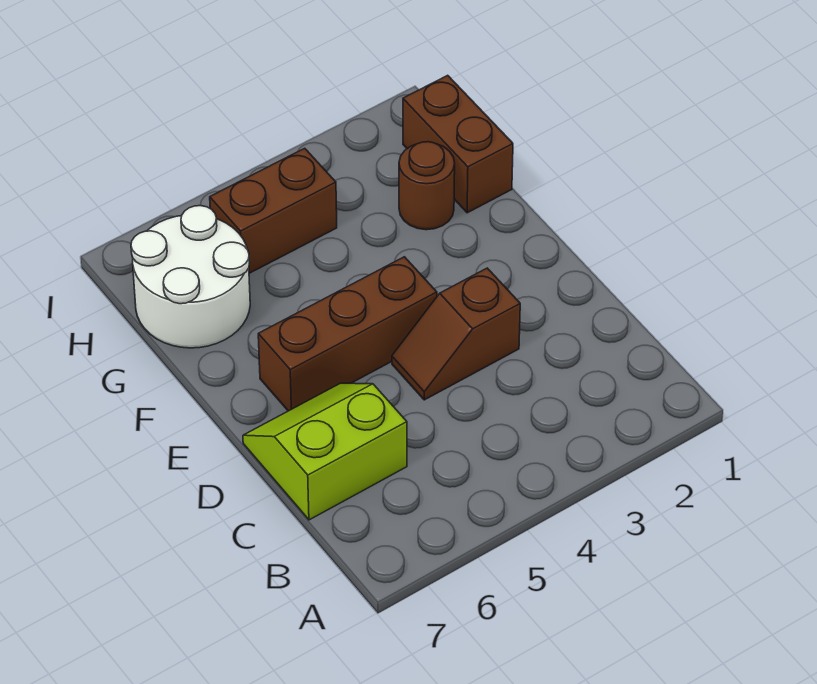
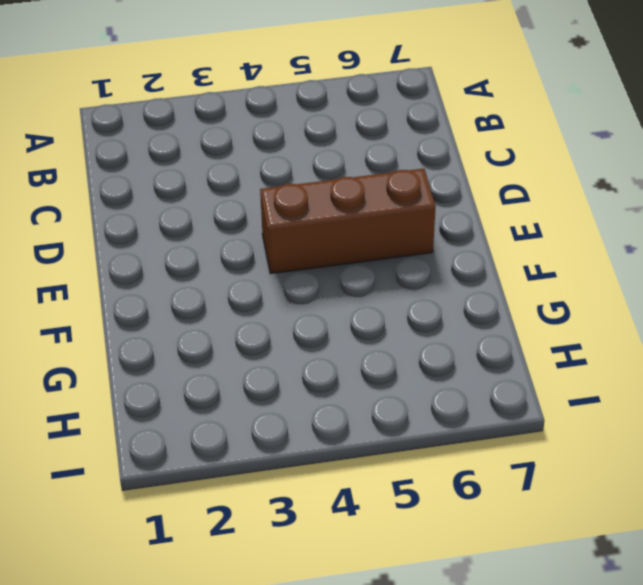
none -> lime 2x2 slope [243,383,407,520]
none -> brown 1x2 slope [392,268,520,400]

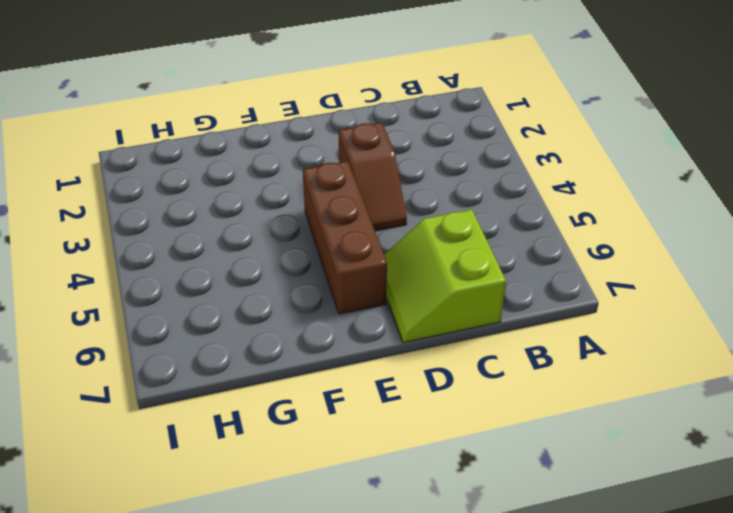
none -> brown 1x2 brick [403,75,513,213]
none -> brown 1x1 round brick [399,142,455,230]

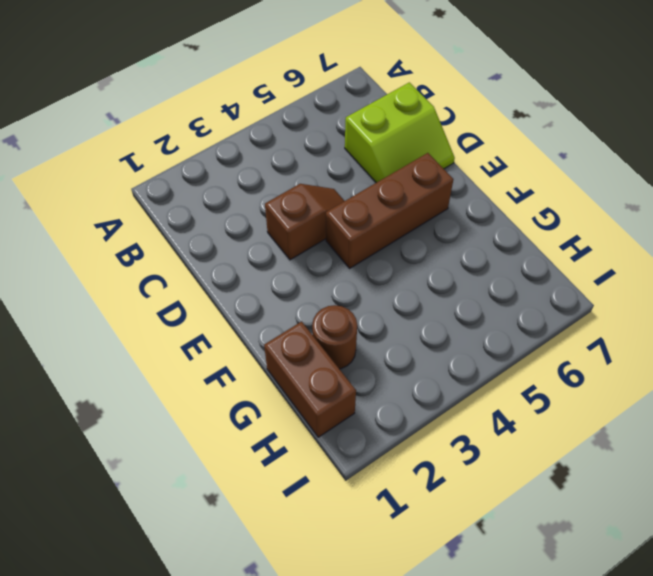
none -> white 2x2 round brick [131,206,250,348]
none -> brown 1x2 brick [210,148,337,273]

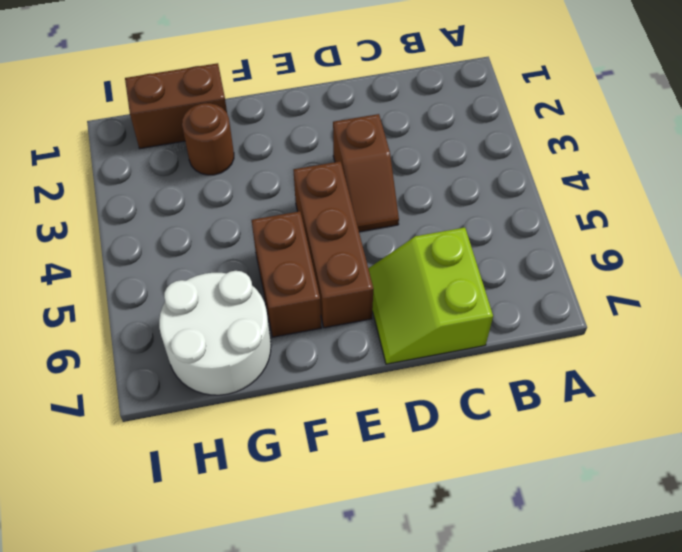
brown 1x2 brick [252,211,321,337] -> brown 1x2 brick moved to [210,148,337,273]

